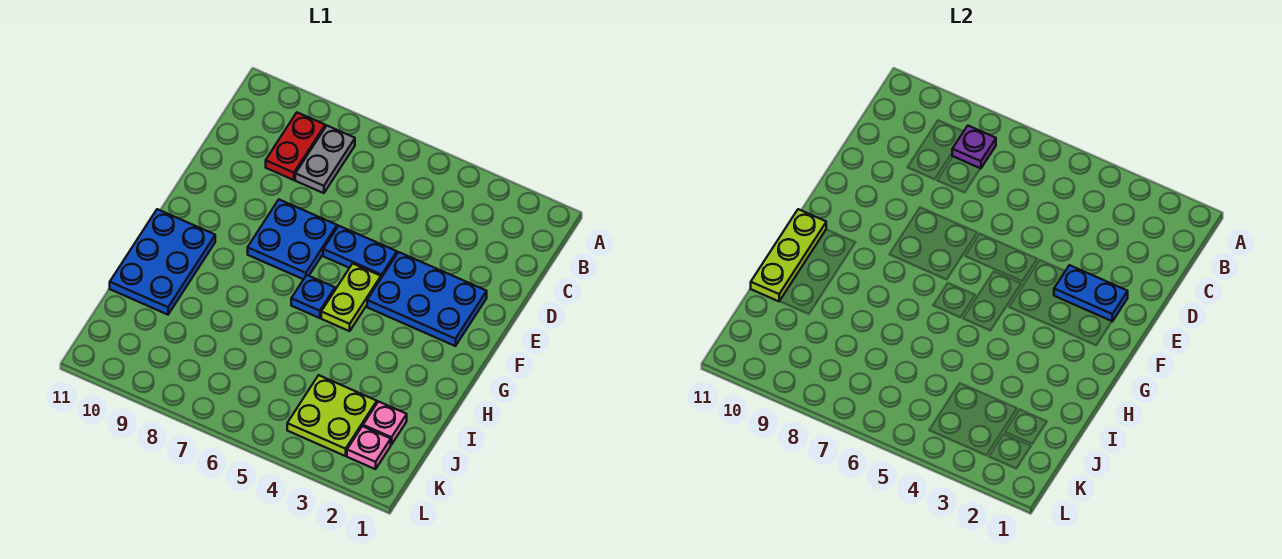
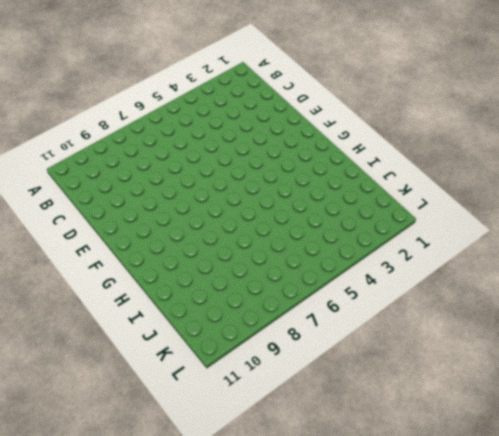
none -> grey 1x2 plate [295,126,355,193]
none -> red 1x2 plate [266,113,325,180]
none -> blue 2x3 plate [367,252,487,346]

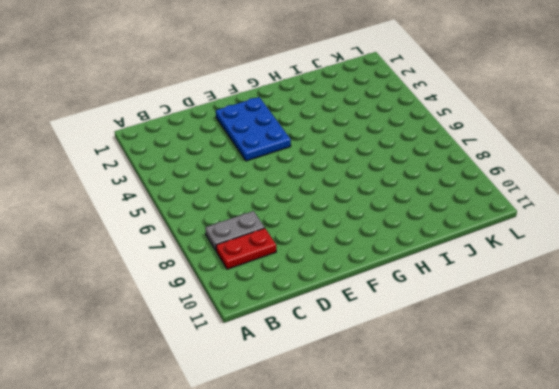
none -> blue 1x2 plate [323,226,397,278]
none -> blue 2x2 plate [248,200,337,279]
none -> lime 1x2 plate [321,264,381,331]

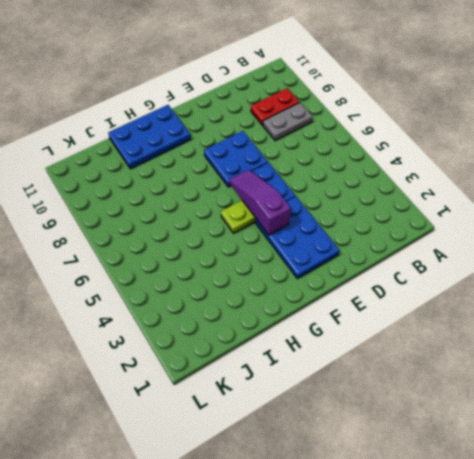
purple 1x3 slope [229,170,291,235] -> none
none -> blue 1x1 plate [291,275,335,318]
none -> pink 1x1 plate [363,402,407,445]
none -> lime 2x2 plate [287,375,377,456]

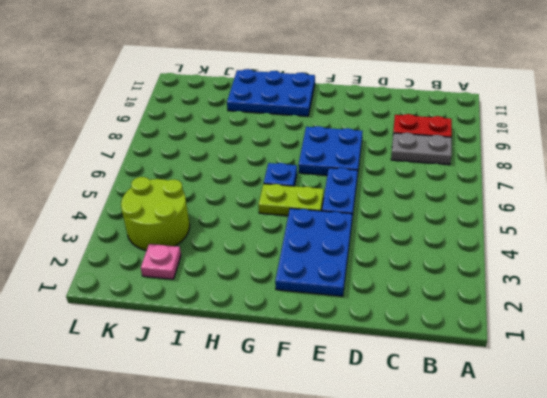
lime 2x2 round brick [121,177,190,250] -> lime 2x2 plate [287,375,377,456]
none -> pink 1x1 plate [347,426,391,469]
none -> purple 1x1 plate [952,126,996,169]
none -> blue 1x2 plate [1054,265,1128,321]

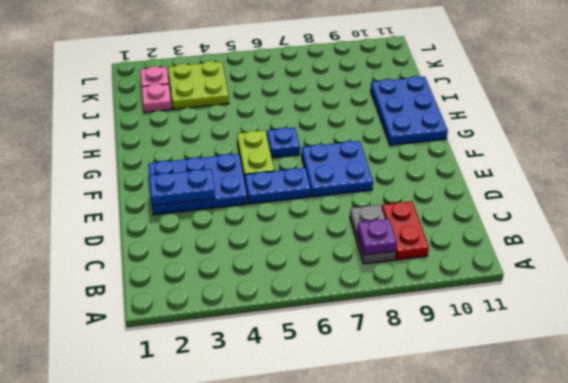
none -> lime 1x3 plate [751,209,826,301]

